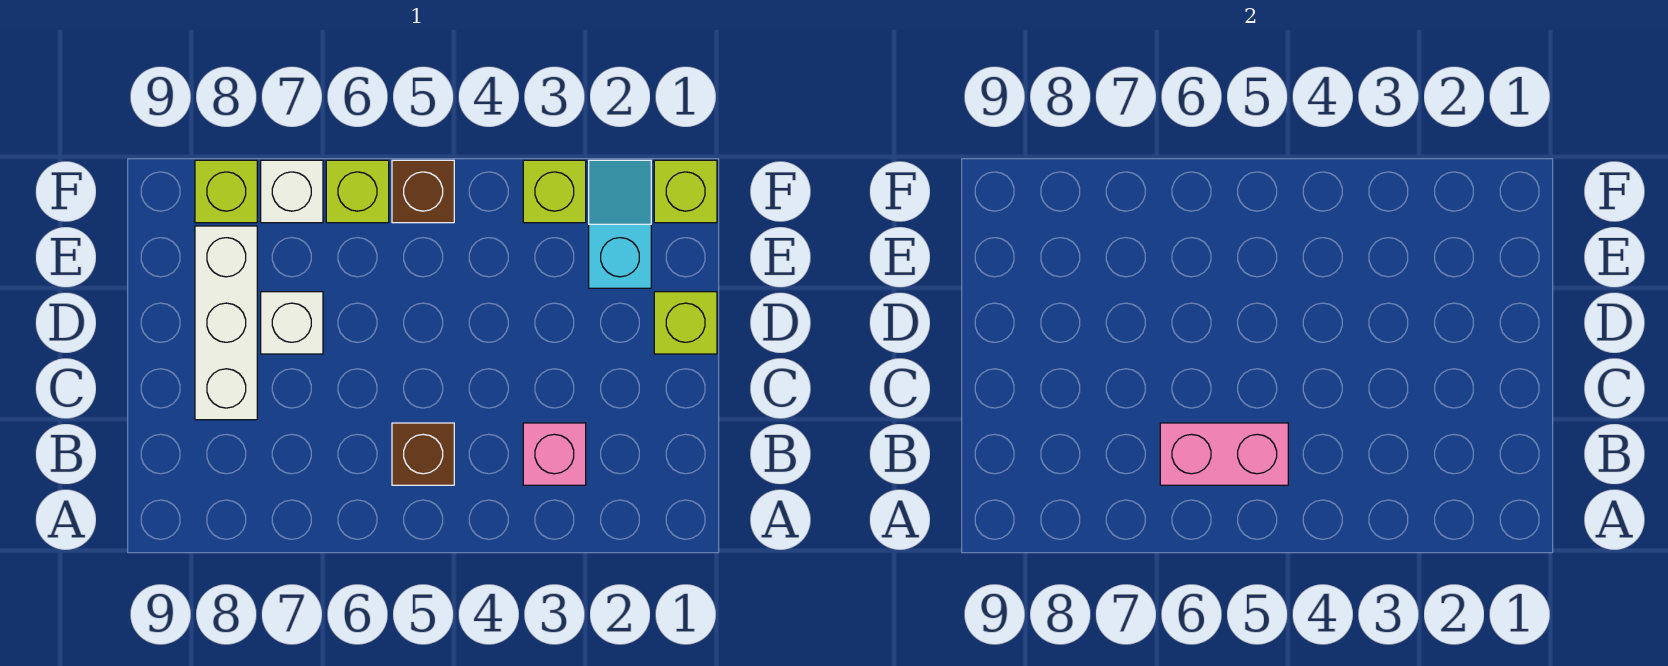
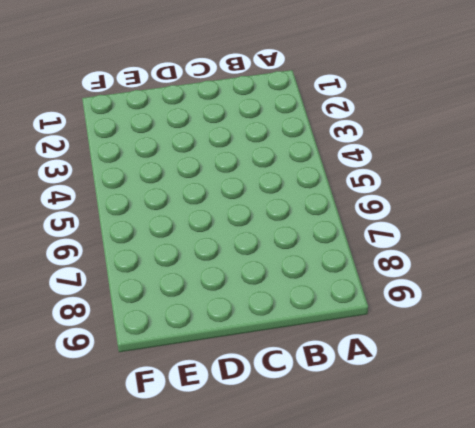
none -> pink 1x1 brick [523,423,586,485]
none -> brown 1x1 brick [392,423,454,485]
none -> white 1x3 brick [195,226,257,420]

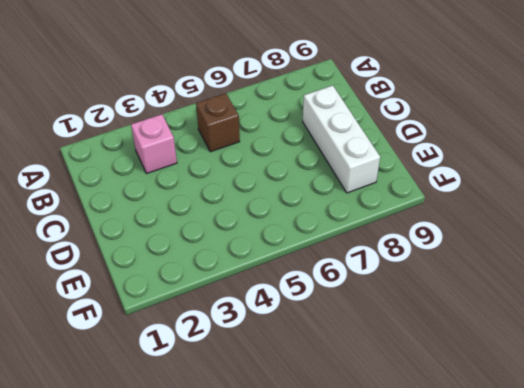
none -> lime 1x1 brick [654,292,717,354]
none -> white 1x1 brick [261,292,323,354]
none -> cyan 1x2 slope [589,160,651,288]

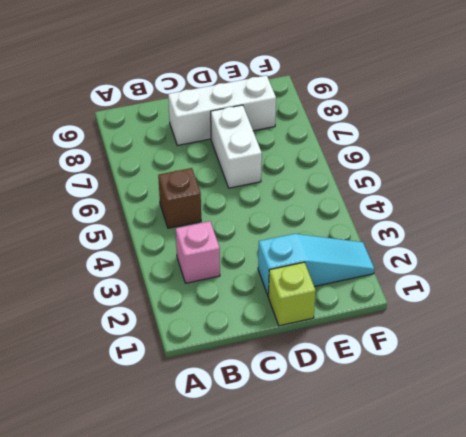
cyan 1x3 slope [258,234,374,296] -> cyan 1x2 slope [589,160,651,288]
white 1x2 brick [211,105,262,188] -> white 1x1 brick [261,292,323,354]
none -> lime 1x1 brick [654,160,717,223]
none -> lime 1x1 brick [523,160,586,223]
none -> brown 1x1 brick [392,160,454,223]

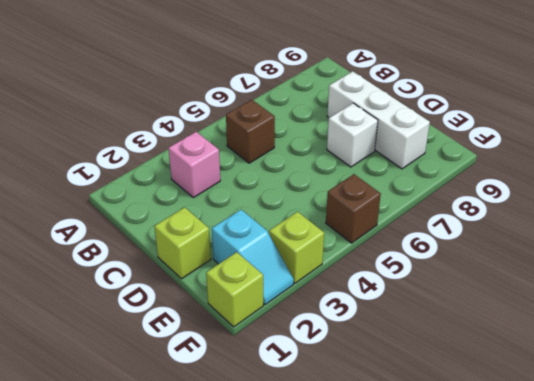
none -> lime 1x1 brick [326,160,389,223]
none -> white 1x1 brick [261,160,323,223]
none -> lime 1x1 brick [195,160,257,223]

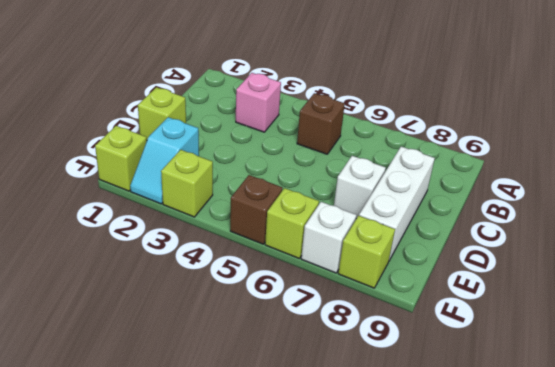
none -> pink 1x2 brick [1160,423,1288,485]

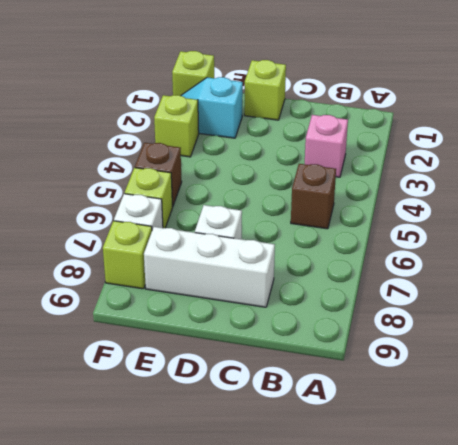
none -> pink 1x2 brick [1160,423,1288,485]

